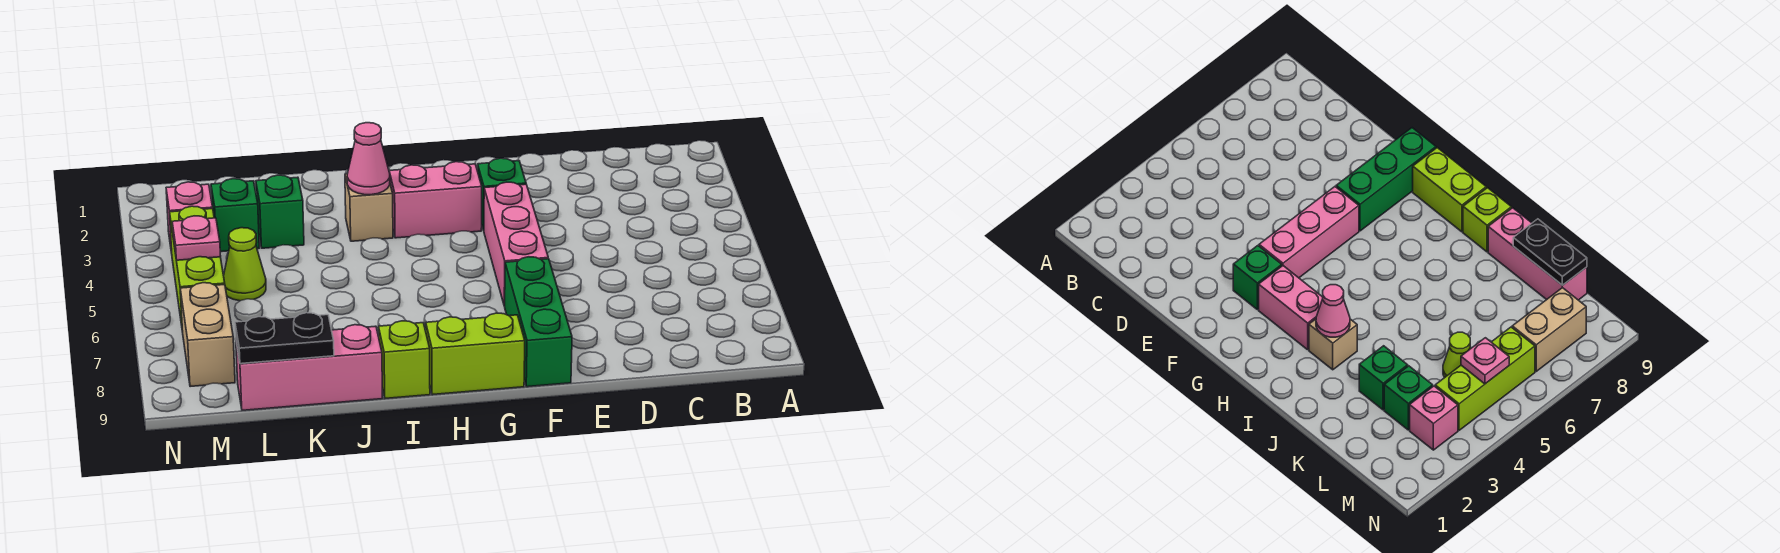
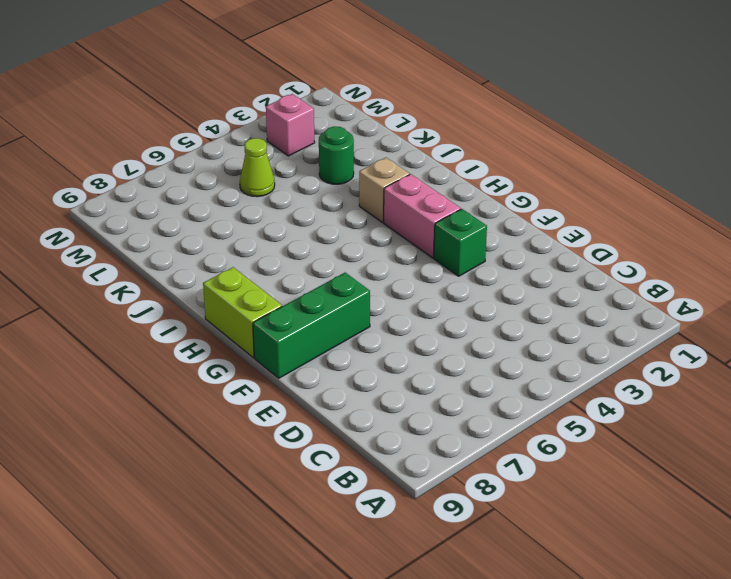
green 1x1 round brick [319,126,354,184] -> green 1x1 brick [256,175,304,248]
none -> pink 1x3 brick [484,182,548,306]
none -> lime 1x1 brick [378,321,430,398]
none -> pink 1x3 brick [236,325,382,410]

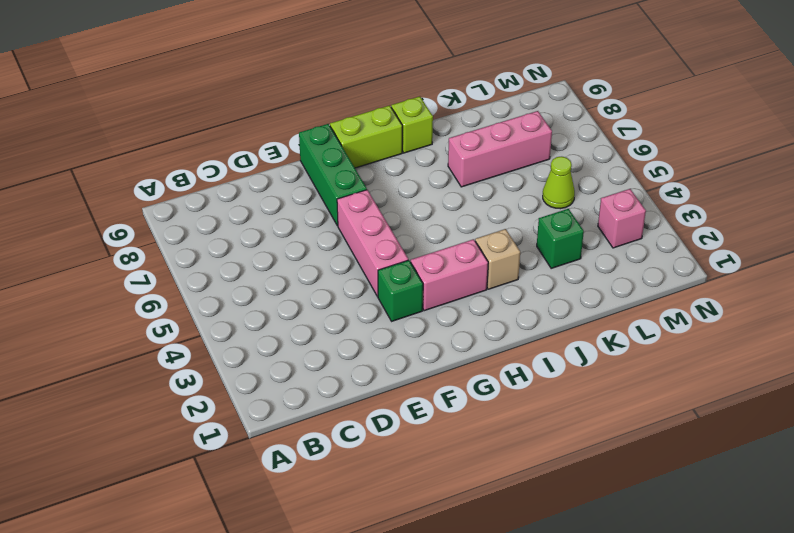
pink 1x3 brick [448,111,552,187] -> pink 1x3 brick moved to [236,325,382,410]
none -> green 1x1 brick [211,179,259,252]
none -> lime 1x3 brick [170,206,225,332]
none -> tan 1x2 brick [180,283,235,387]

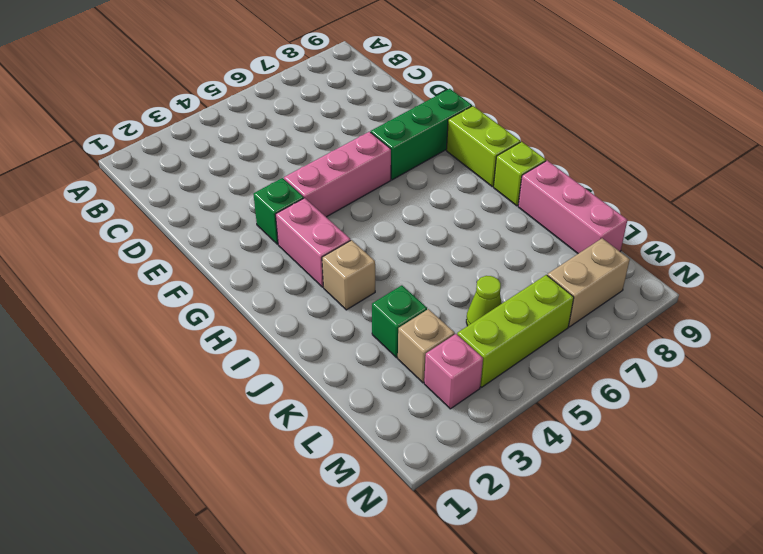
tan 1x1 brick [398,309,455,383] -> green 1x1 brick [211,179,259,252]
none -> pink 1x1 cone [347,123,390,195]
none -> black 1x2 plate [235,313,334,364]
none -> pink 1x1 plate [172,216,221,260]

